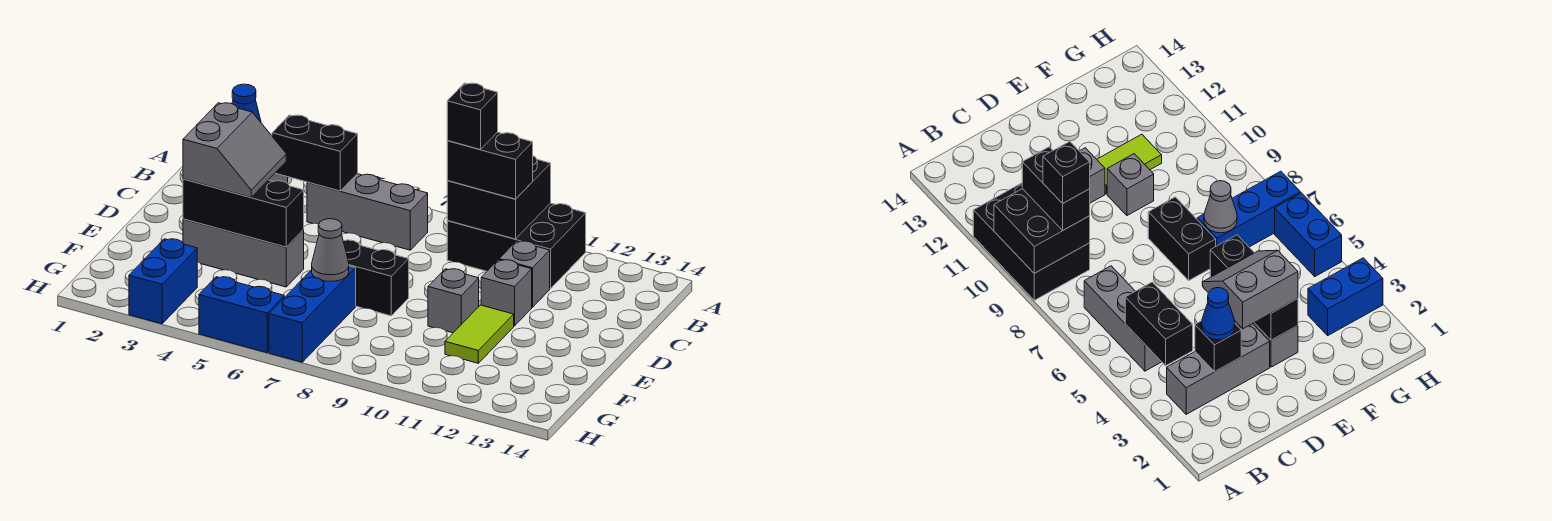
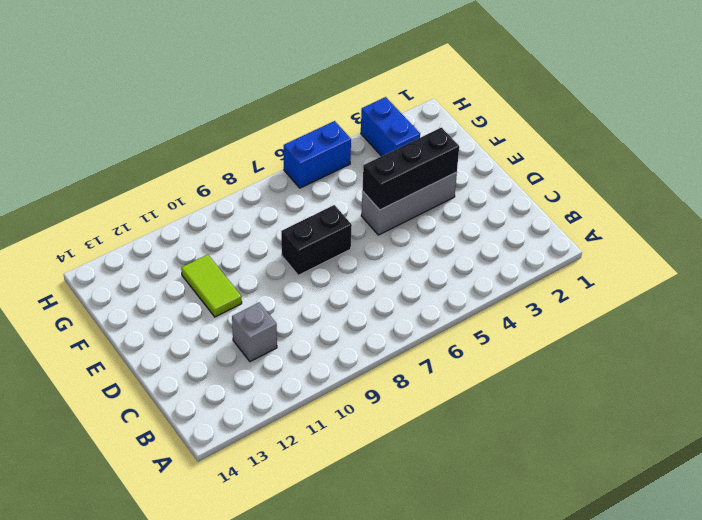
none -> black 2x3 brick [447,203,586,289]
none -> grey 1x3 brick [1167,324,1270,414]
none -> grey 1x3 brick [307,174,428,250]

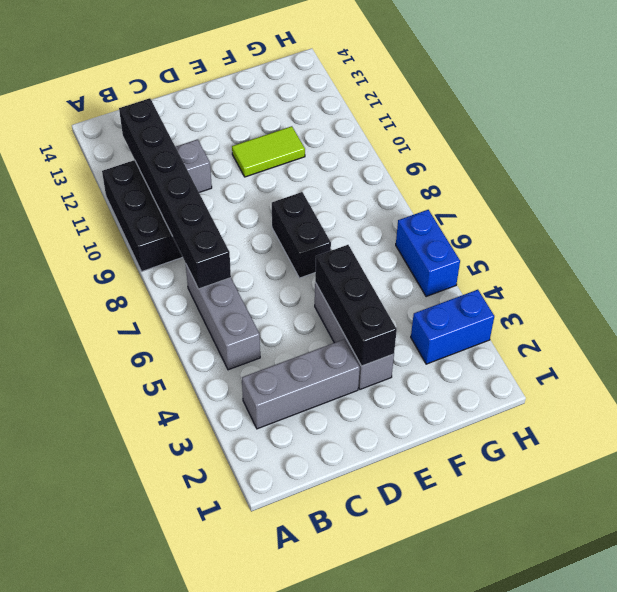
black 1x6 brick [119,98,231,289] -> black 2x2 brick [447,156,551,239]
none -> grey 1x1 brick [481,260,532,326]
none -> grey 1x1 brick [428,269,479,333]
none -> blue 1x3 brick [269,266,356,362]

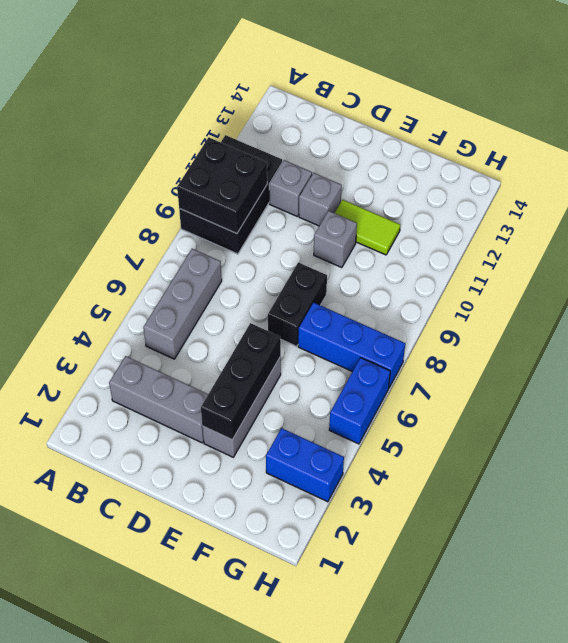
none -> black 1x2 brick [272,115,358,191]
none -> black 1x1 brick [1195,321,1241,372]
none -> grey 1x1 cone [312,219,349,281]

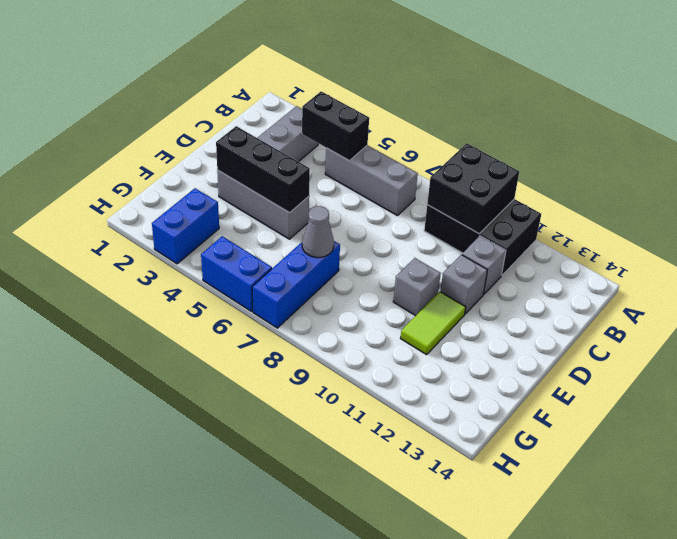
none -> black 1x2 brick [343,240,409,316]
none -> black 1x1 brick [1195,321,1241,372]
none -> black 1x2 brick [447,132,533,199]

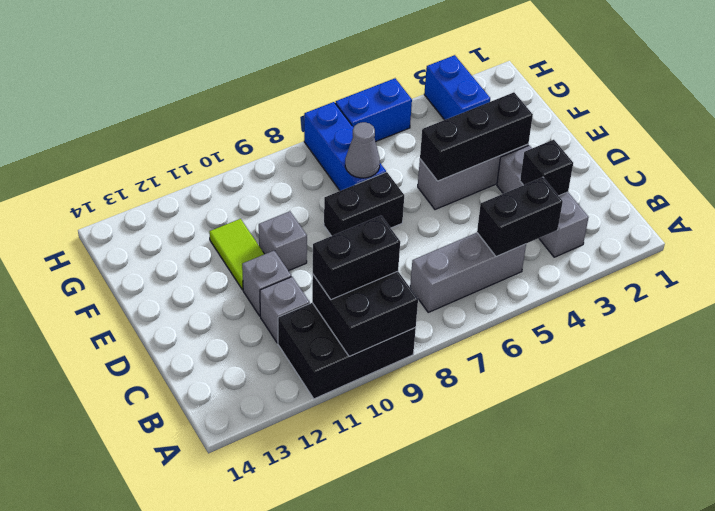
none -> blue 1x1 cone [232,84,261,122]
none -> grey 2x2 slope [183,103,286,197]
none -> black 1x1 brick [447,83,498,150]

